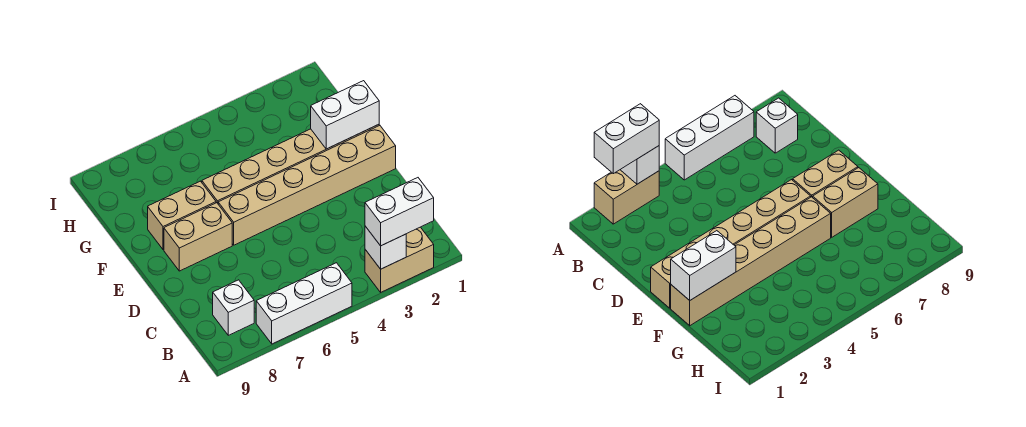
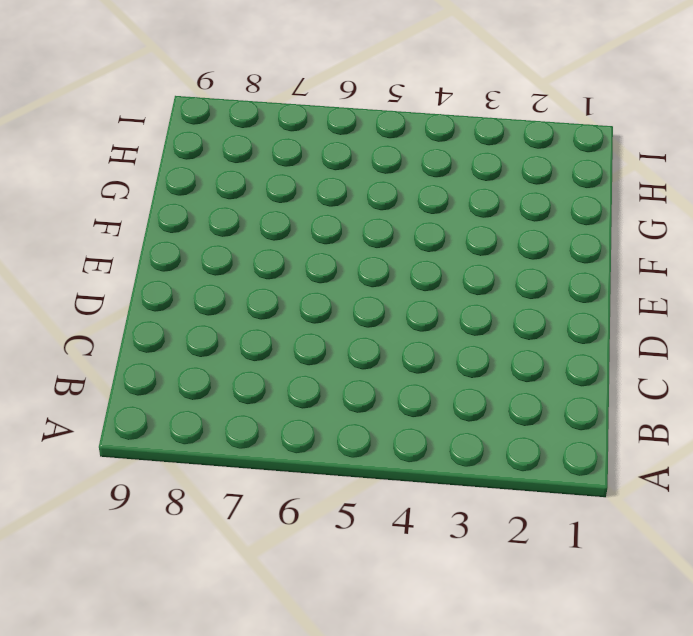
none -> tan 1x2 brick [365,227,434,292]
none -> white 1x3 brick [256,263,352,344]

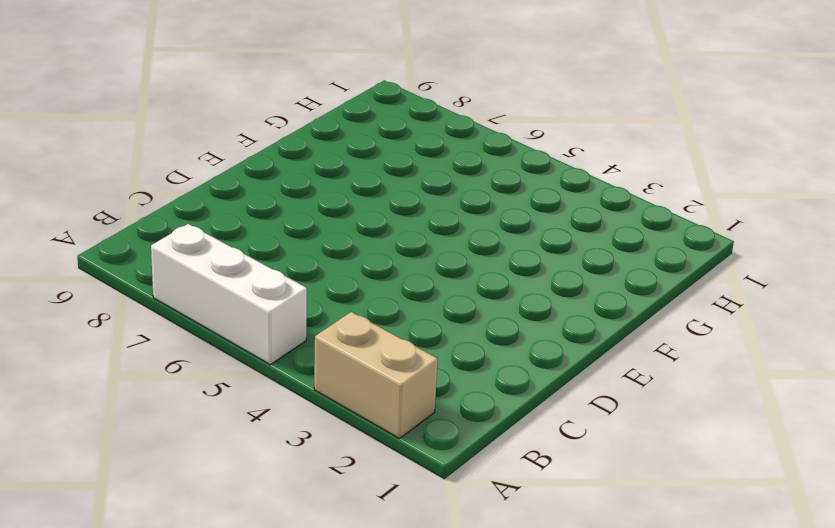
none -> white 1x1 brick [213,280,254,335]
none -> tan 1x6 brick [218,125,396,245]

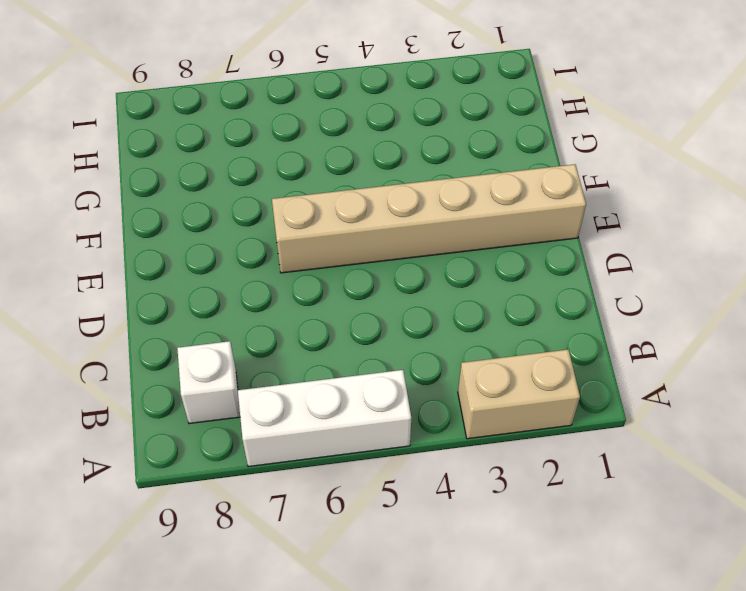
none -> tan 1x2 brick [164,203,232,271]
none -> tan 1x6 brick [202,124,379,203]

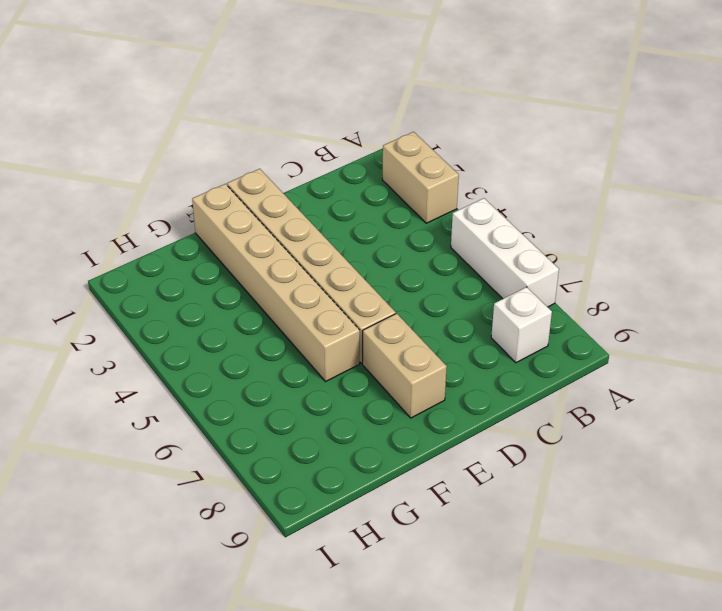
none -> tan 1x2 brick [148,181,216,250]
none -> white 1x1 brick [365,226,406,269]

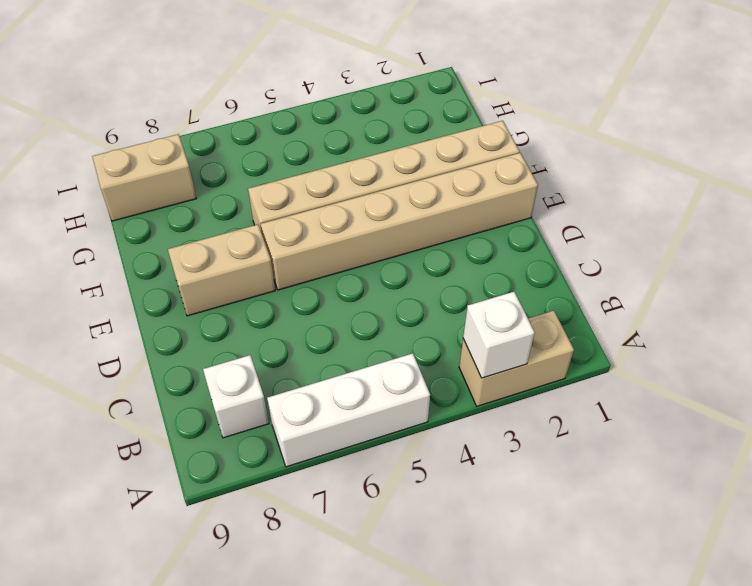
tan 1x2 brick [92,134,196,221] -> tan 1x2 brick moved to [148,181,216,250]
none -> white 1x2 brick [311,81,379,149]
none -> white 1x2 brick [365,178,434,246]

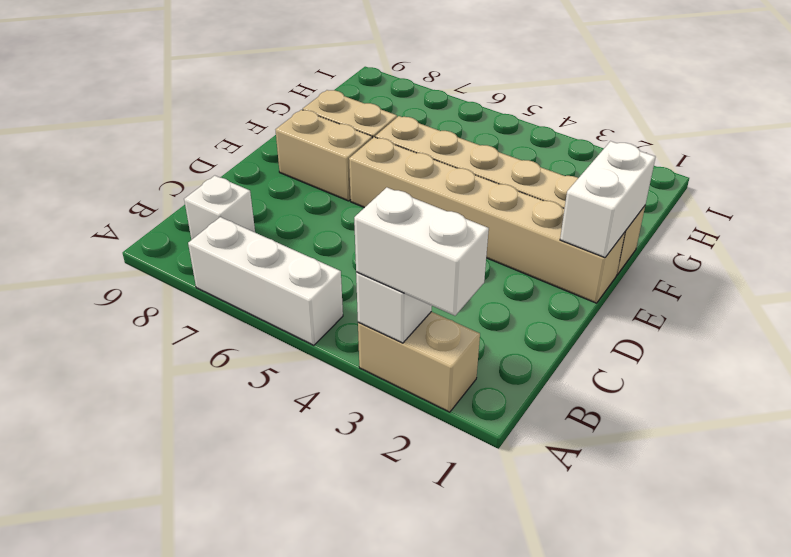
white 1x2 brick [560,141,656,258] -> white 1x2 brick turned to [311,81,379,149]

